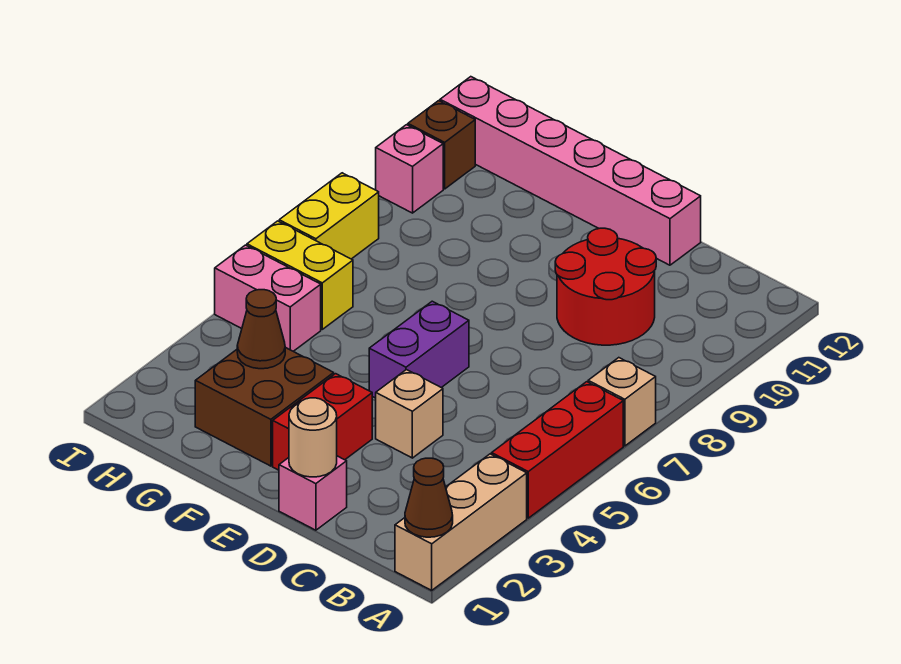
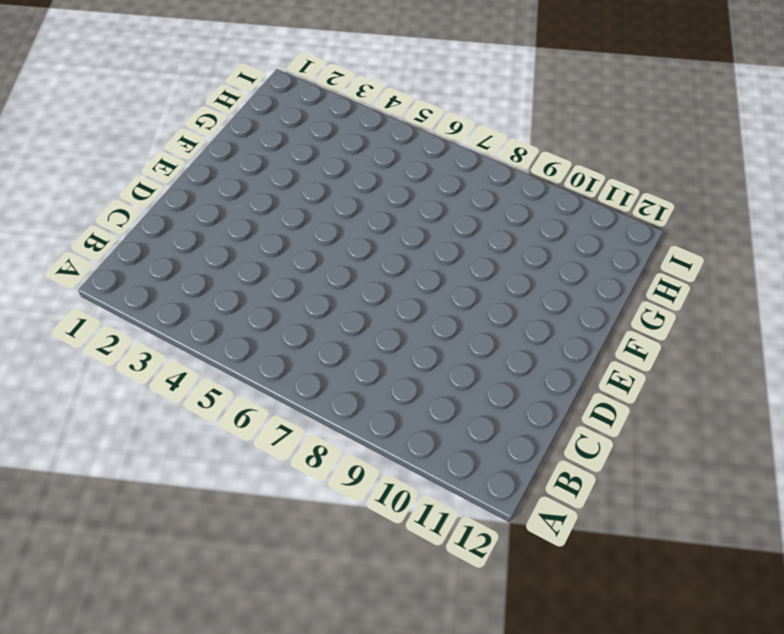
none -> tan 1x3 brick [395,454,527,590]
none -> red 1x3 brick [492,382,623,518]
none -> tan 1x1 brick [588,358,656,446]

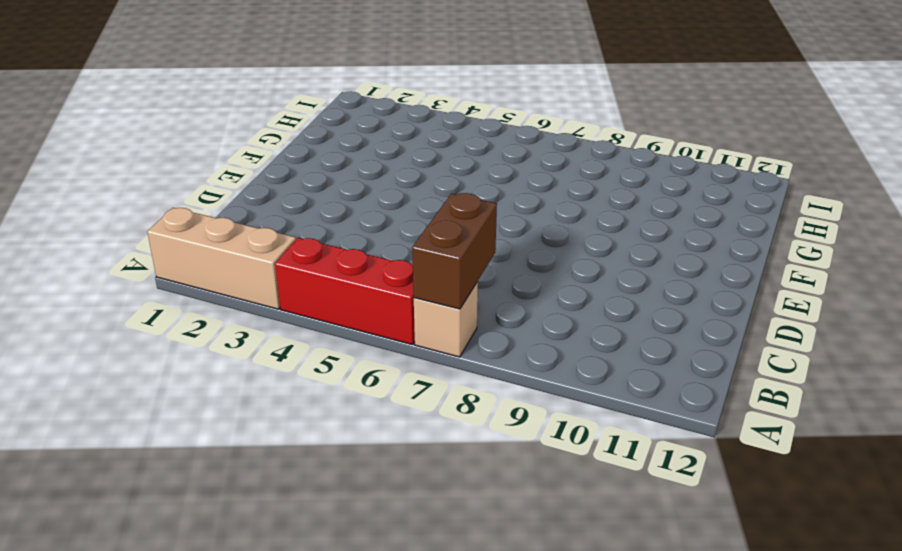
brown 1x2 brick [412,193,497,309] -> none
none -> red 2x2 round brick [555,228,656,345]
none -> pink 1x1 brick [279,456,347,530]
none -> tan 1x1 brick [376,370,443,458]

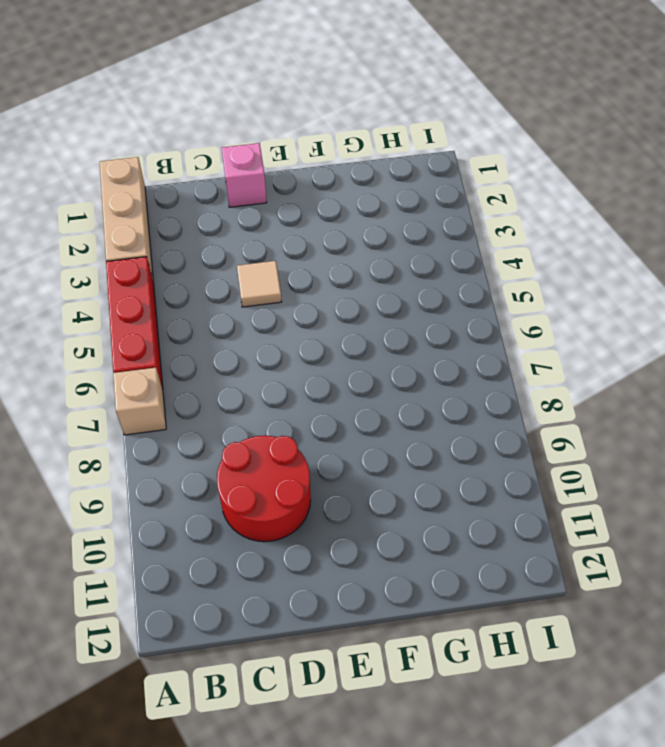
tan 1x1 tile [237,261,282,307] -> tan 1x1 brick [376,370,443,458]
none -> pink 1x6 brick [440,77,701,265]
none -> red 1x2 brick [273,374,372,470]
none -> purple 1x2 brick [369,301,469,398]

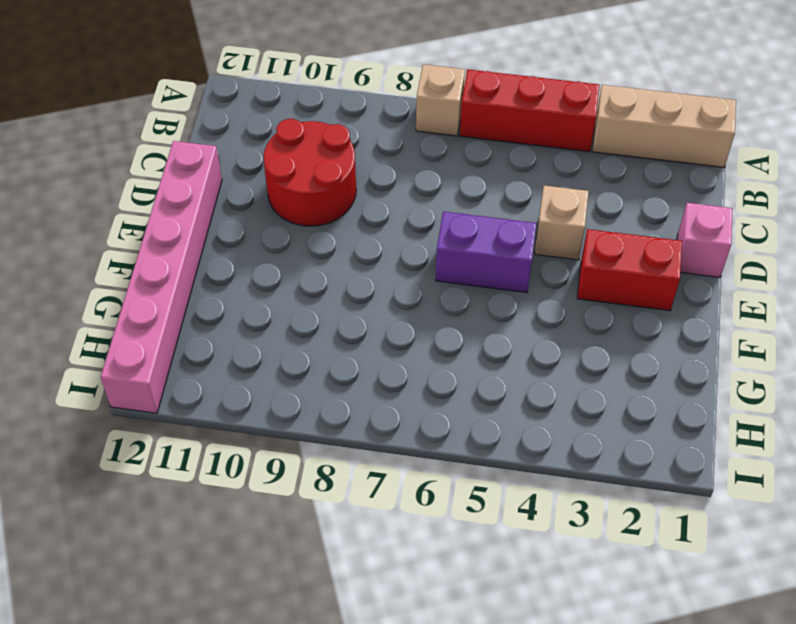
none -> brown 2x2 brick [195,347,334,466]
none -> pink 1x2 brick [215,245,321,351]
none -> yellow 1x2 brick [247,221,353,329]

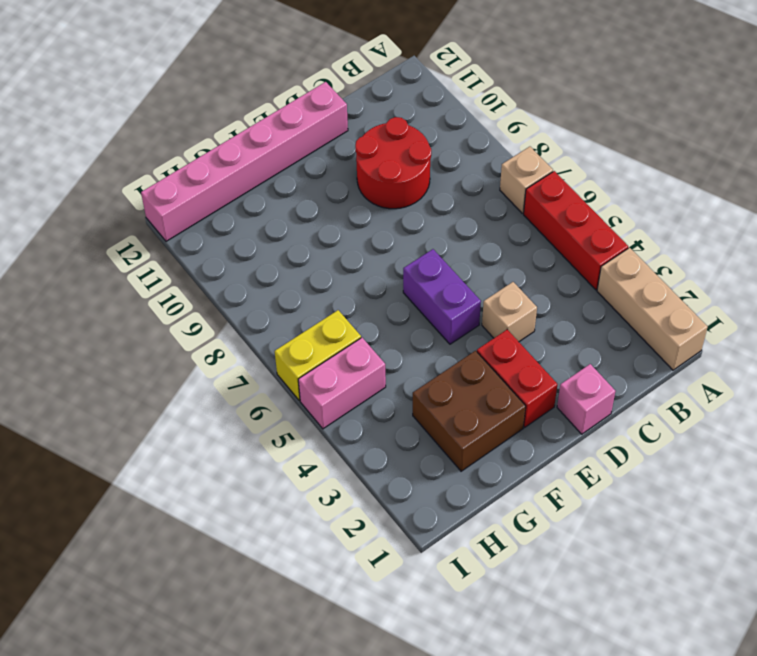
none -> yellow 1x2 brick [279,173,379,259]
none -> pink 1x1 brick [376,125,443,213]
none -> brown 1x1 brick [408,101,475,189]

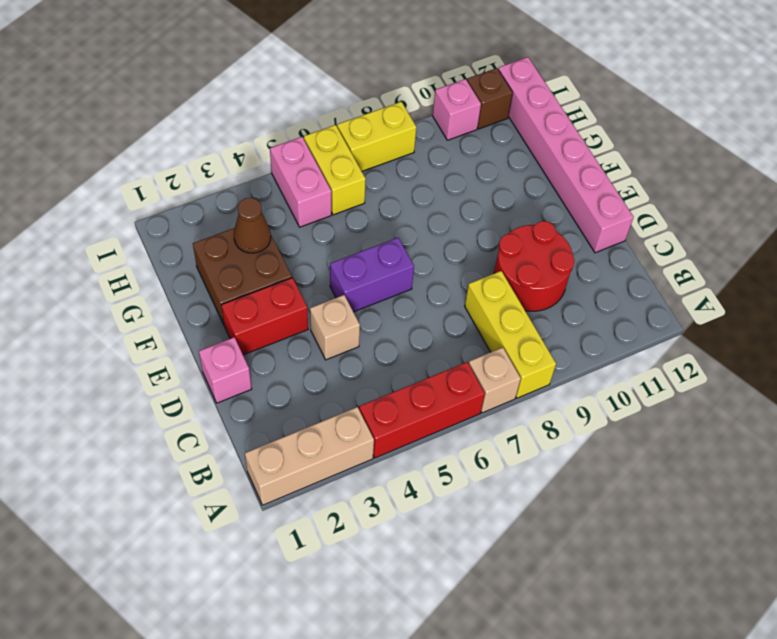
yellow 1x3 brick [465,271,556,398] -> none
none -> brown 1x1 cone [405,458,453,537]
none -> tan 1x1 round brick [289,398,337,477]

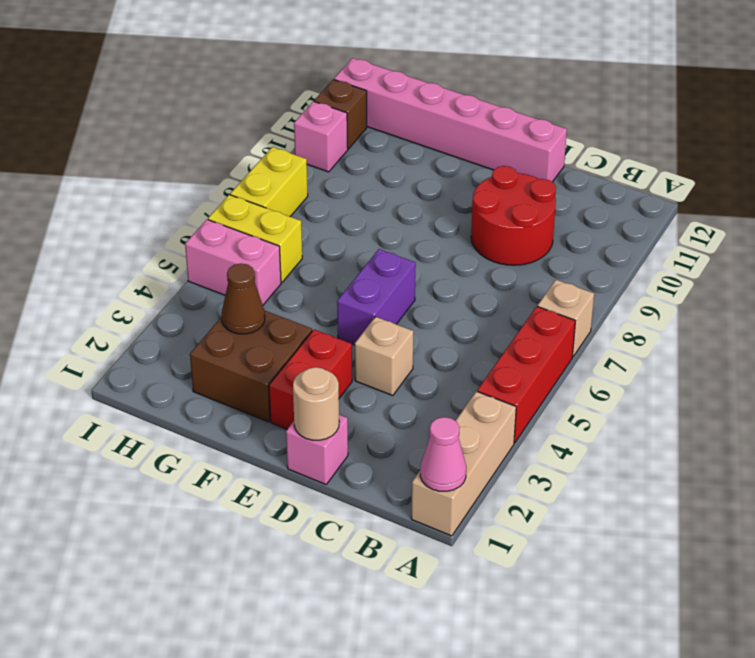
pink 1x1 cone [420,417,466,491] -> brown 1x1 cone [405,458,453,537]

